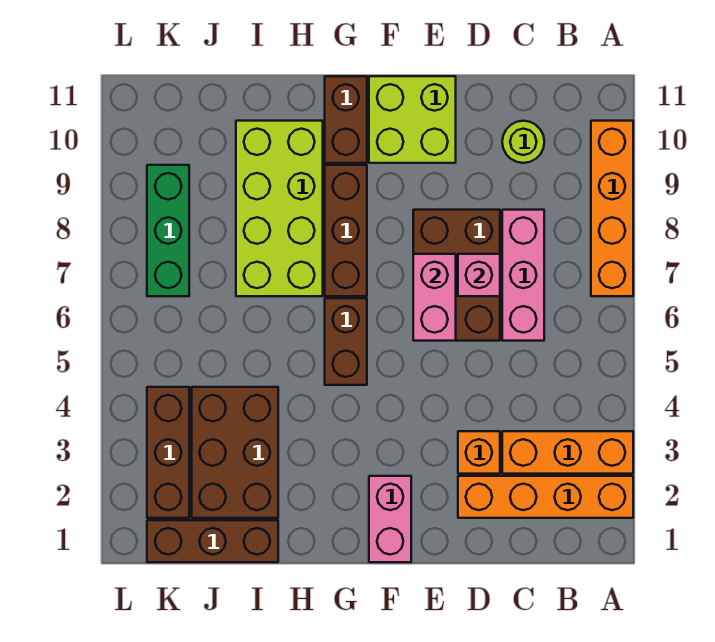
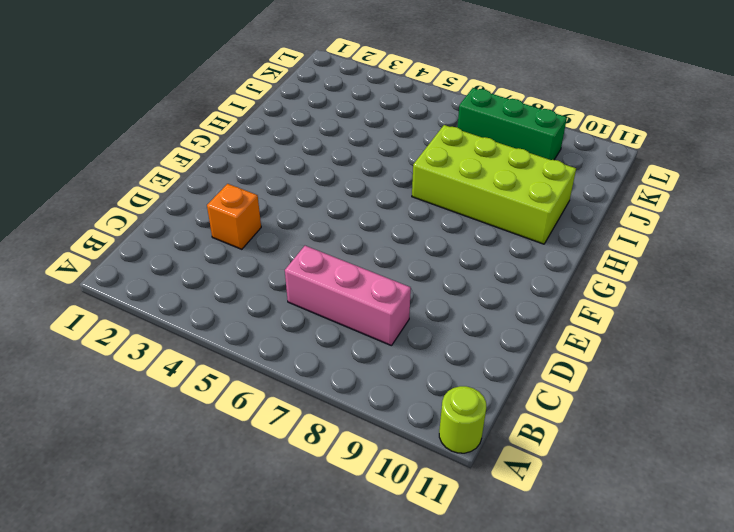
lime 1x1 round brick [439,386,486,453] -> lime 1x1 round brick moved to [502,121,544,163]
none -> orange 1x4 brick [458,476,633,518]
none -> orange 1x3 brick [502,431,633,474]
none -> orange 1x4 brick [591,121,633,296]

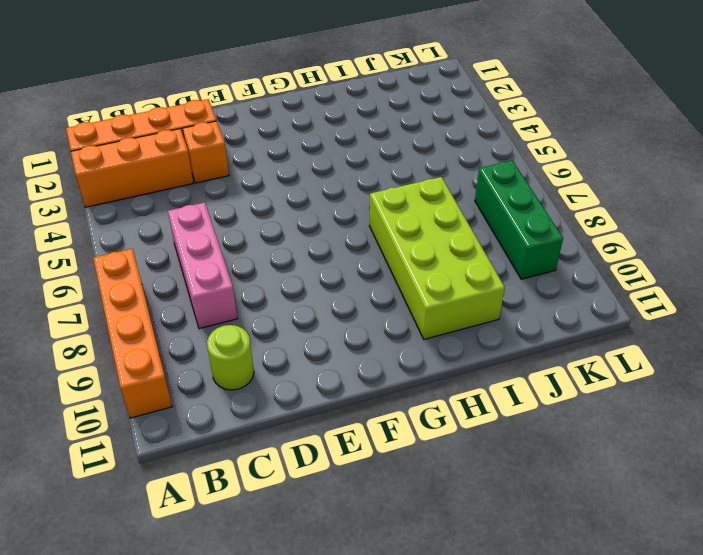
none -> brown 2x3 brick [413,210,500,341]
none -> lime 2x2 brick [369,76,456,163]
none -> pink 1x2 brick [369,476,411,562]

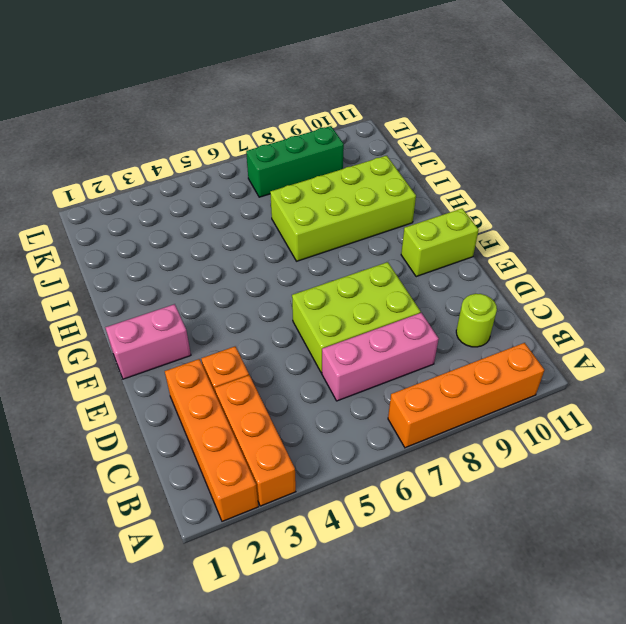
lime 2x3 brick [292,262,421,373] -> brown 2x3 brick [413,210,500,341]
lime 1x2 brick [401,209,479,277] -> lime 2x2 brick [369,76,456,163]
none -> brown 1x2 brick [325,298,367,385]
none -> brown 1x3 brick [325,165,367,296]
none -> brown 1x2 brick [325,76,367,163]

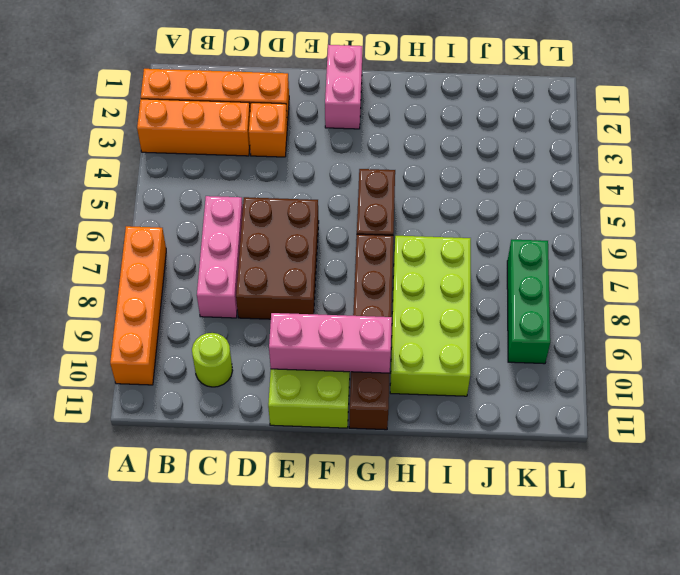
pink 1x3 brick [269,313,392,373] -> none
none -> brown 1x3 brick [147,520,278,562]
none -> brown 2x3 brick [192,387,278,518]
none -> brown 1x3 brick [147,387,189,518]

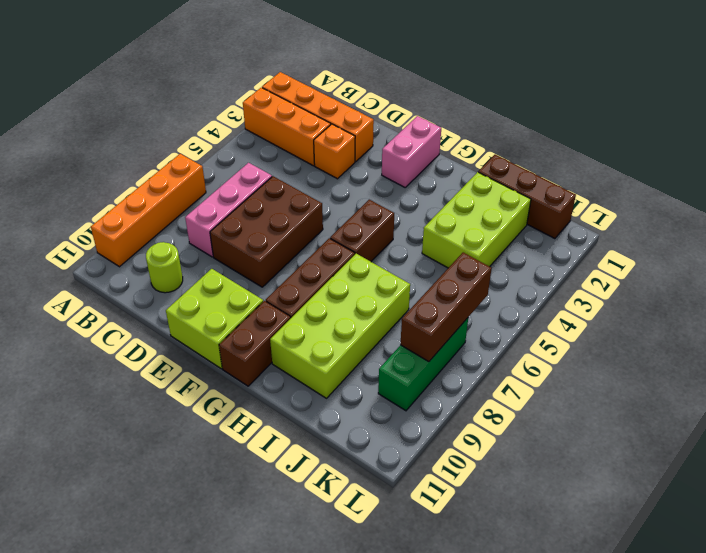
lime 2x3 brick [422,172,531,268] -> brown 2x3 brick [192,387,278,518]
brown 1x3 brick [400,252,492,362] -> brown 1x3 brick moved to [147,387,189,518]
none -> pink 1x1 brick [458,254,500,296]
none -> pink 1x2 brick [413,254,456,341]

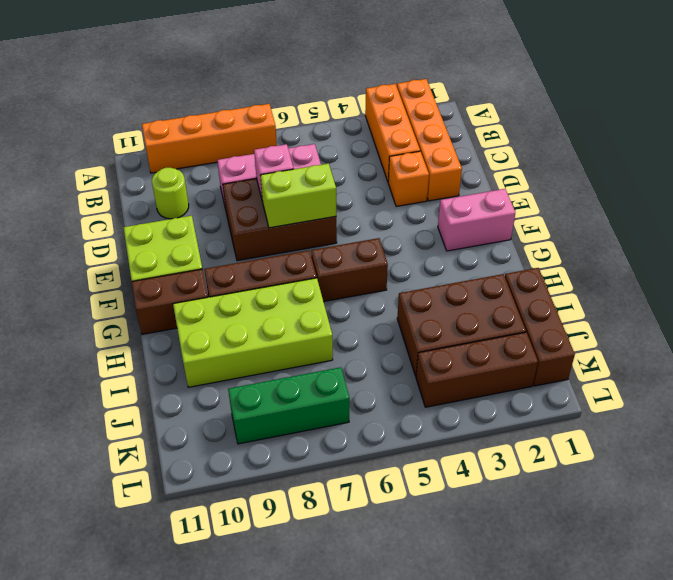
lime 1x2 brick [260,163,336,228] -> pink 1x2 brick [413,254,456,341]

